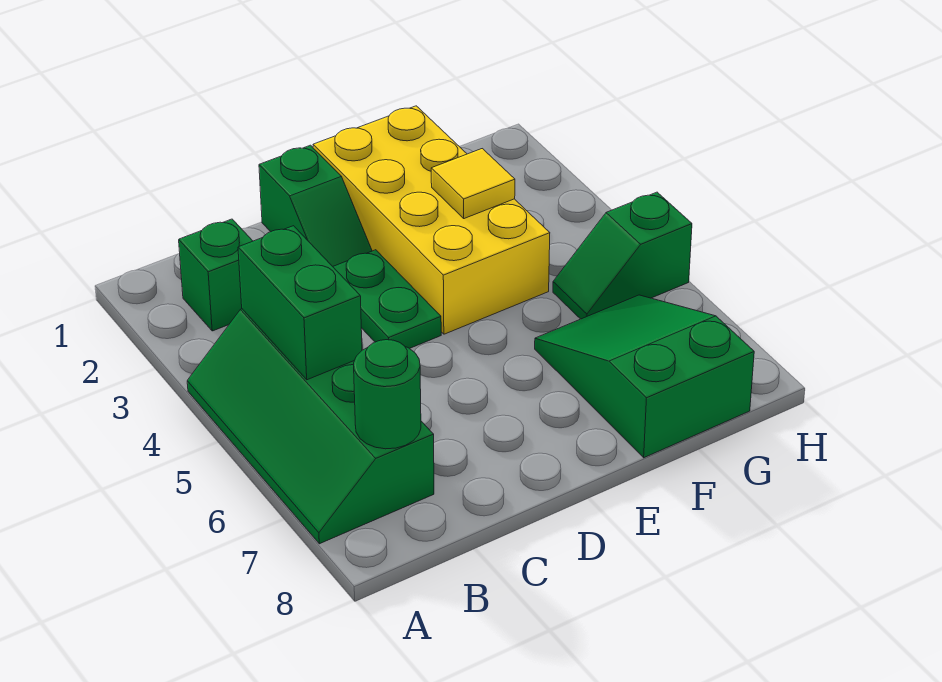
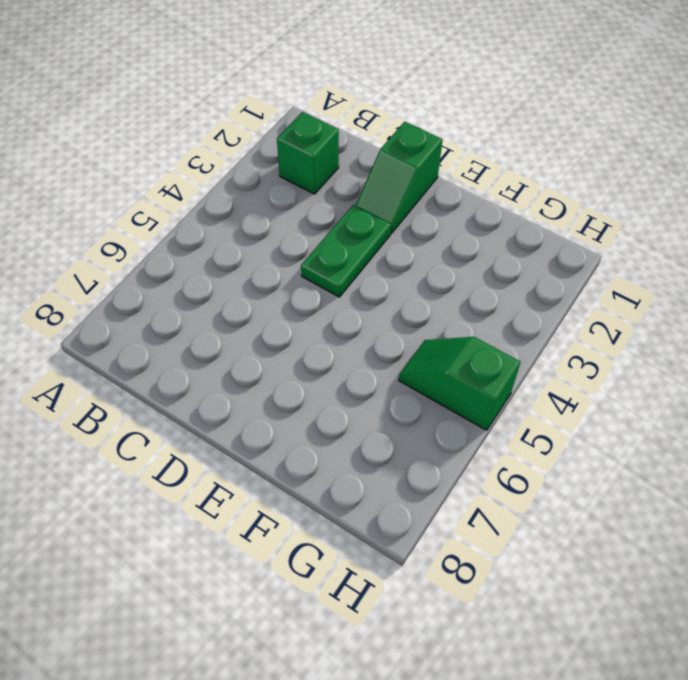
none -> green 2x4 slope [187,309,434,544]
none -> yellow 2x4 brick [313,106,550,334]

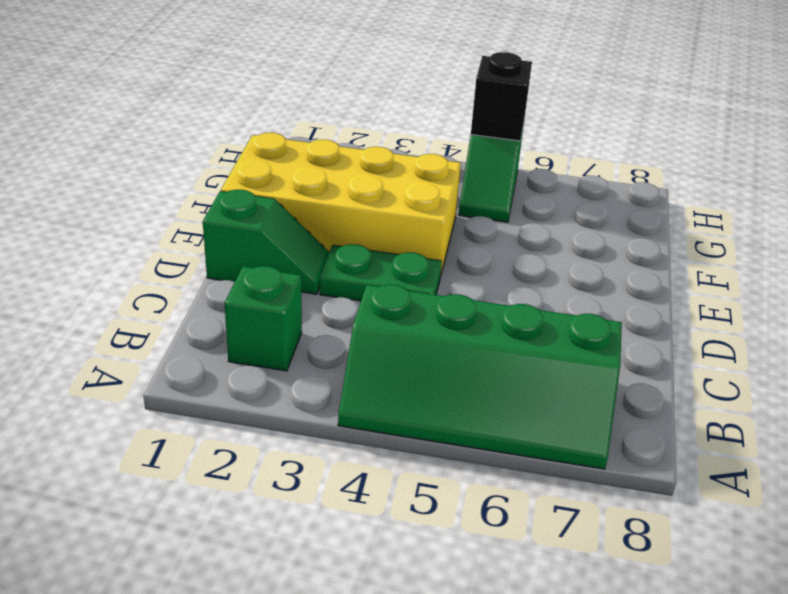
black 1x1 brick [471,52,532,141] -> none
none -> green 2x3 slope [535,295,754,458]
none -> green 1x2 brick [238,226,362,380]

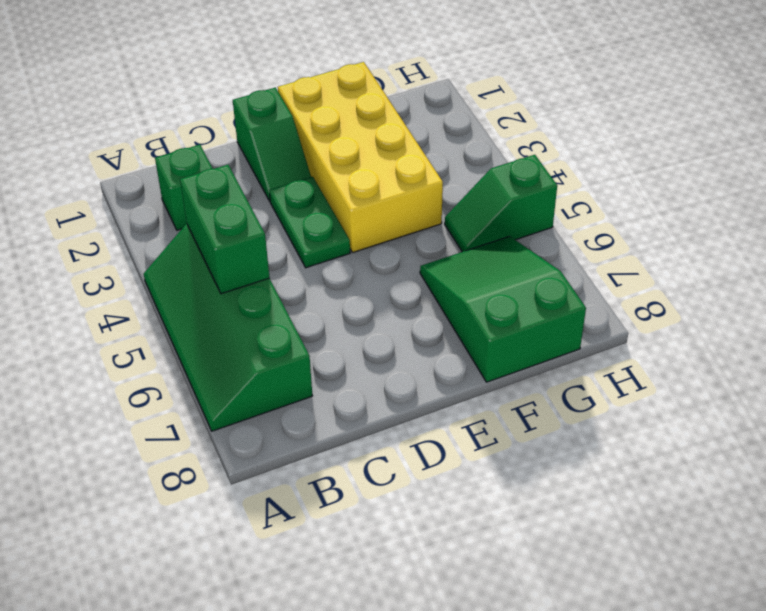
none -> green 1x1 round brick [354,340,421,449]
none -> yellow 1x1 tile [431,149,515,219]

